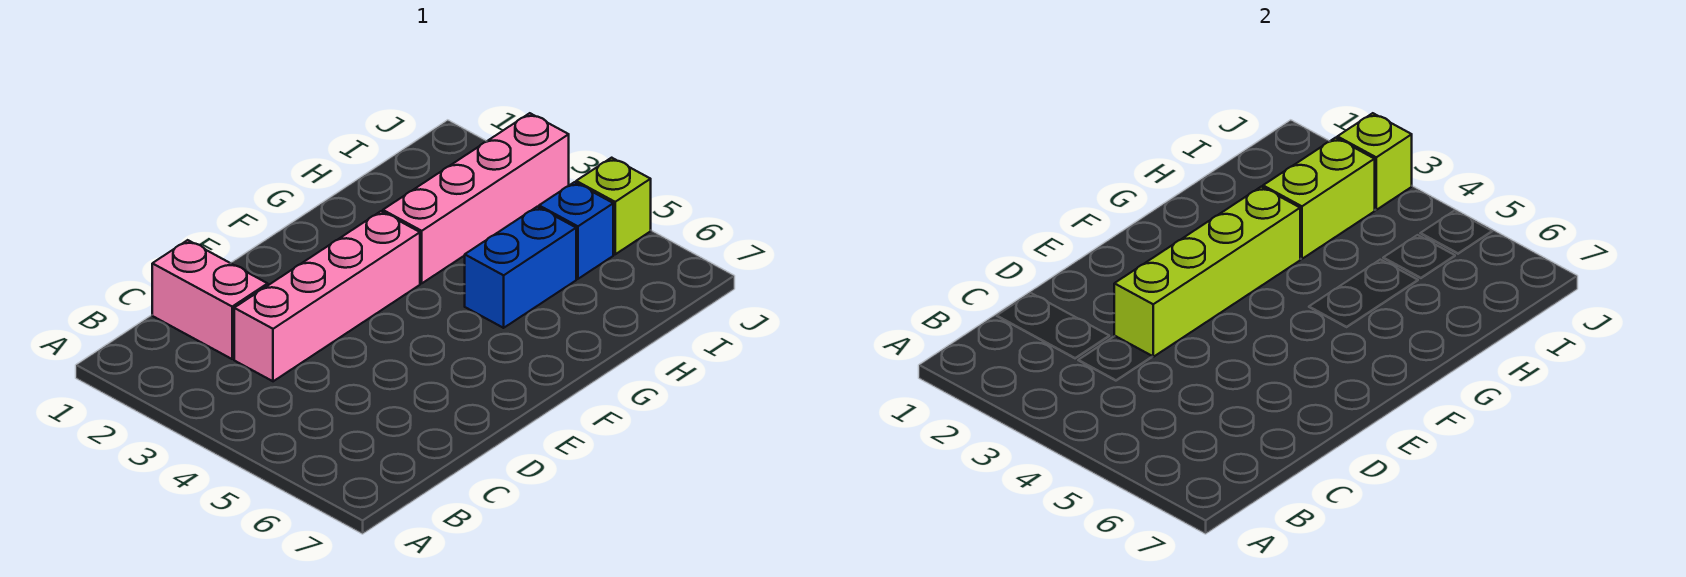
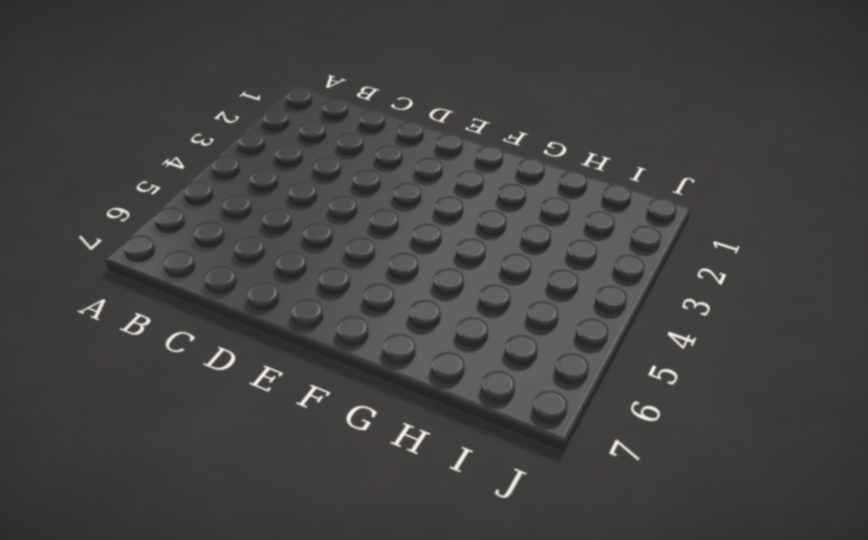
none -> pink 1x2 brick [152,240,268,359]
none -> pink 1x4 brick [234,211,420,381]

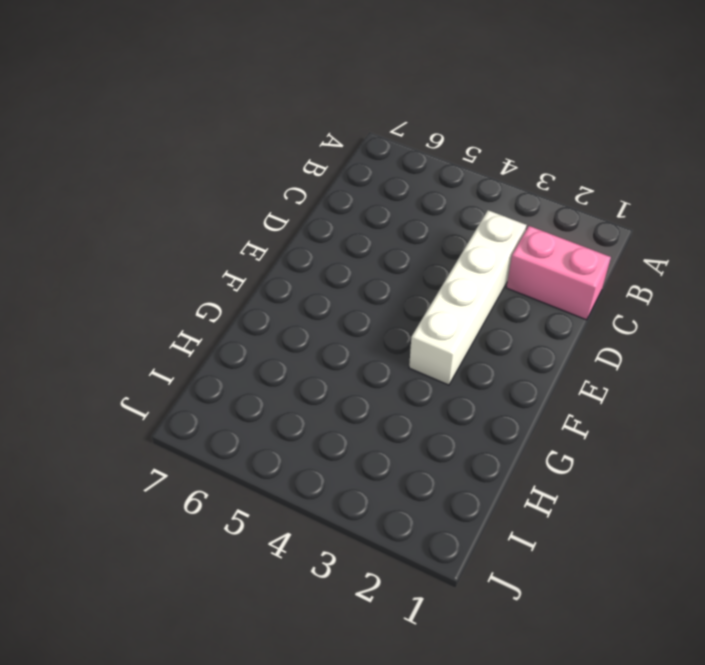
white 1x4 brick [409,210,527,385] -> pink 1x4 brick [234,211,420,381]
none -> pink 1x4 brick [383,113,569,283]
none -> blue 1x2 brick [465,207,576,328]

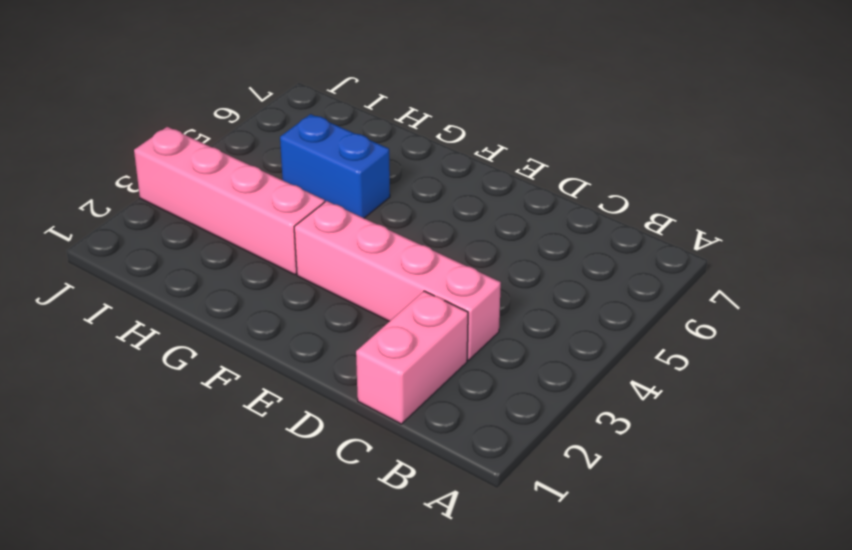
none -> blue 1x1 brick [539,182,613,279]
none -> lime 1x1 brick [576,158,651,254]

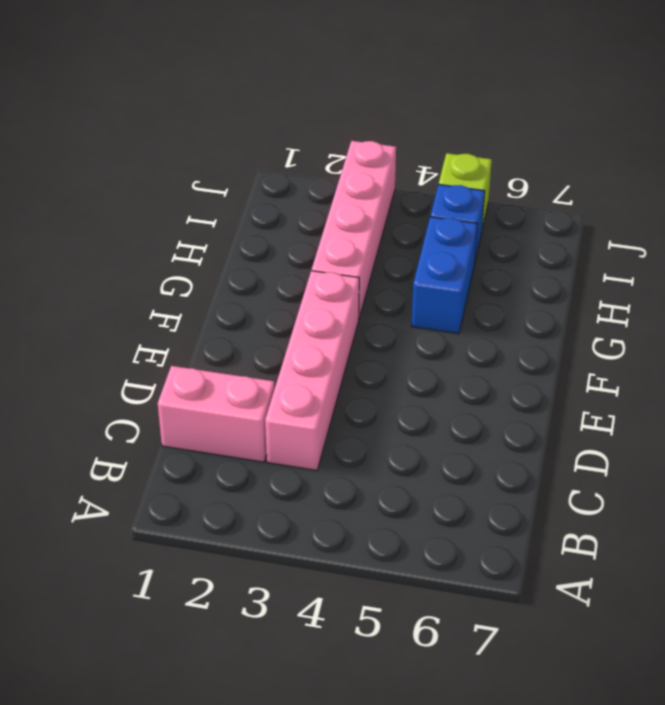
none -> lime 1x4 brick [1114,187,1300,357]
none -> lime 1x2 brick [1263,138,1375,259]

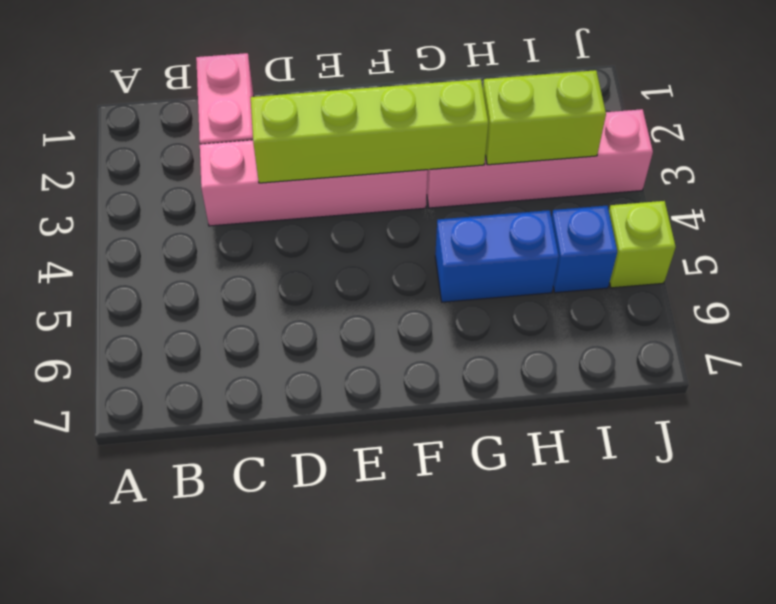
none -> lime 1x1 brick [1337,113,1412,210]

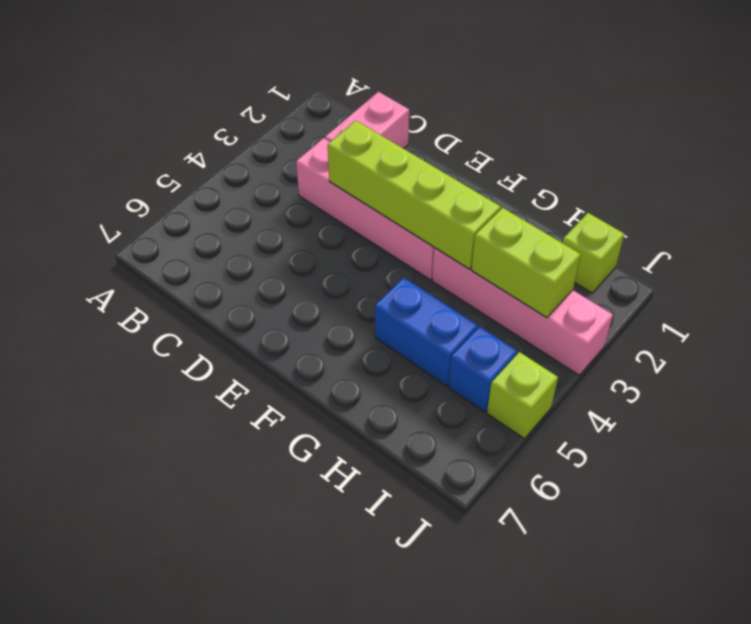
lime 1x1 brick [563,213,624,293] -> lime 1x1 brick moved to [1337,113,1412,210]

